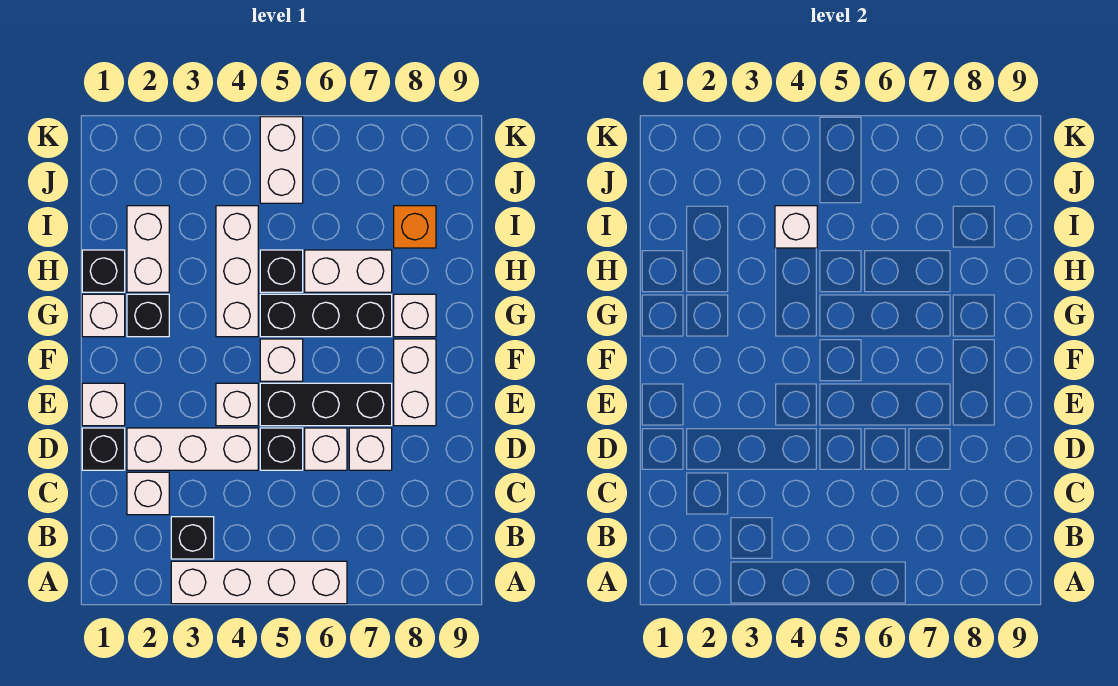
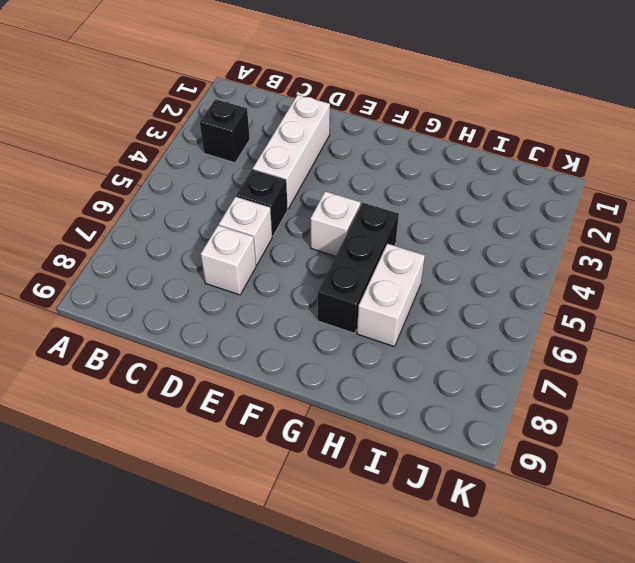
none -> white 1x4 brick [171,561,347,604]
none -> white 1x1 brick [127,472,169,515]
none -> black 1x1 brick [82,428,125,470]

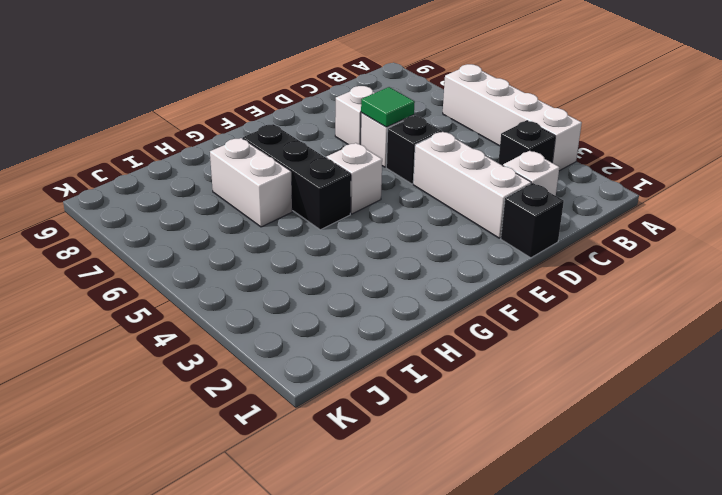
green 1x1 tile [361,87,415,127] -> none
none -> white 1x1 brick [82,383,125,426]
none -> white 1x1 brick [216,383,258,426]
none -> black 1x3 brick [260,383,392,426]

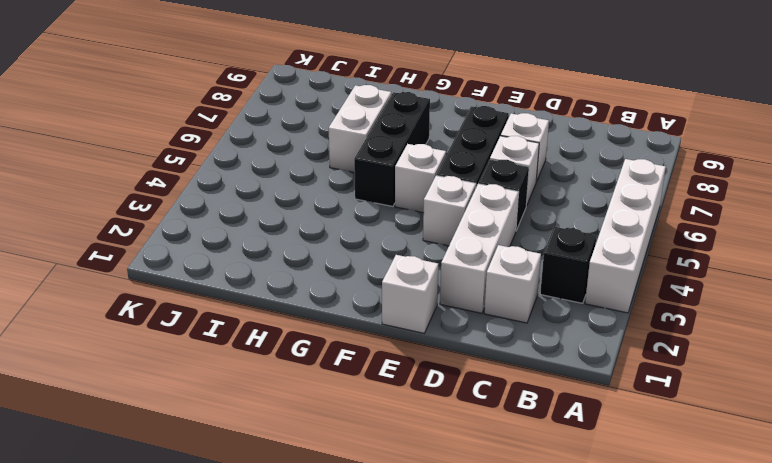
none -> black 1x1 brick [82,428,125,470]
none -> white 1x2 brick [394,339,436,426]
none -> white 1x1 brick [82,294,125,337]

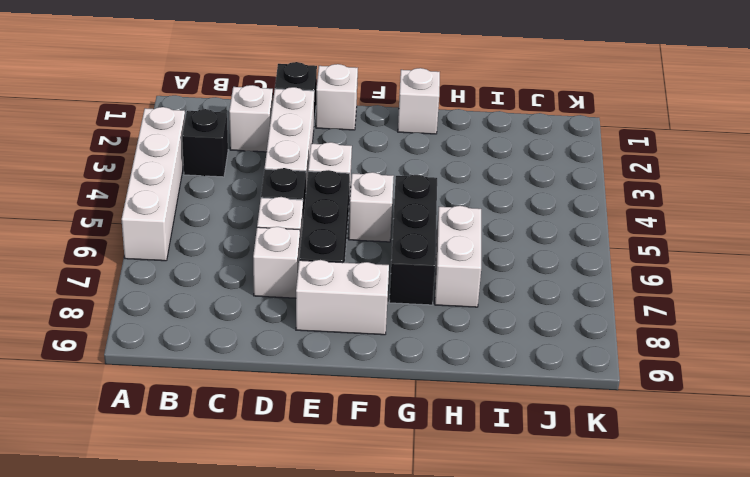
none -> black 1x1 brick [127,294,169,337]
none -> white 1x3 brick [216,206,258,337]
none -> white 1x1 brick [394,294,436,337]

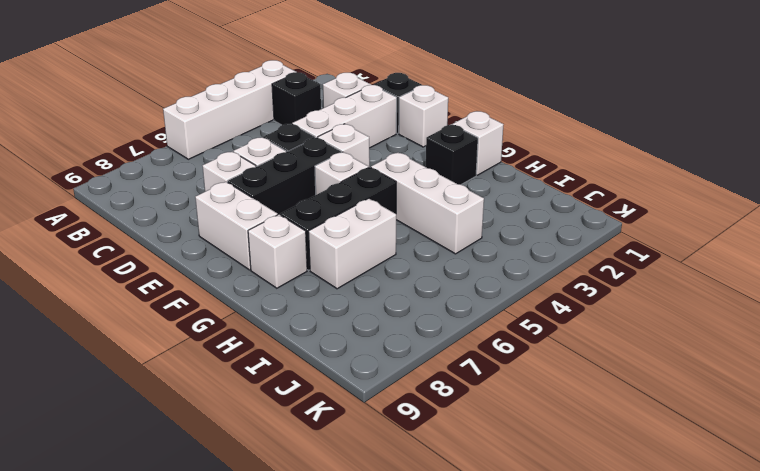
none -> black 1x1 brick [82,250,125,292]
none -> white 1x2 brick [127,206,169,292]
none -> black 1x1 brick [260,250,303,292]

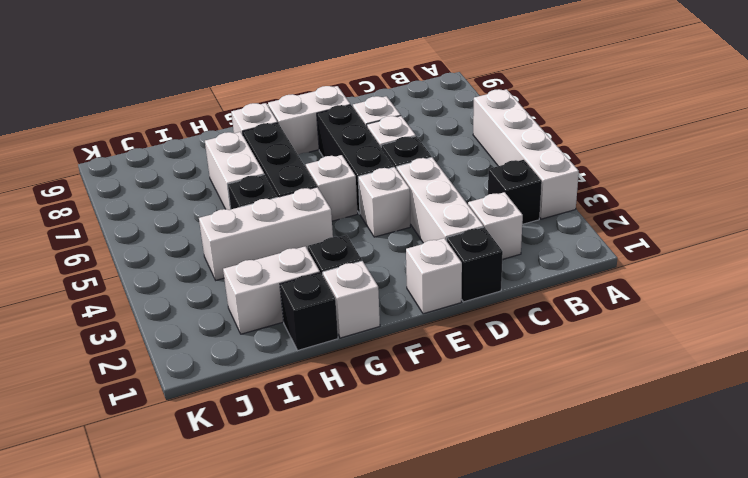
none -> orange 1x1 brick [394,206,436,248]
none -> white 1x2 brick [260,117,303,203]
none -> white 1x1 brick [775,206,817,248]

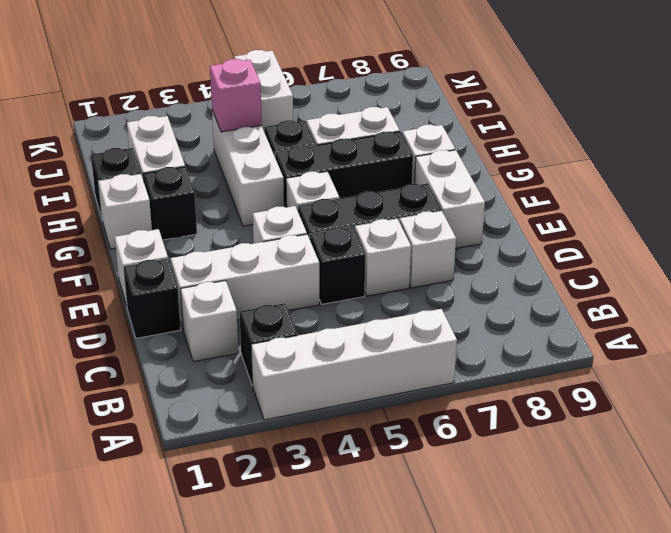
pink 1x1 brick [210,59,262,132] -> white 1x1 brick [775,206,817,248]
none -> orange 1x1 brick [394,206,436,248]

